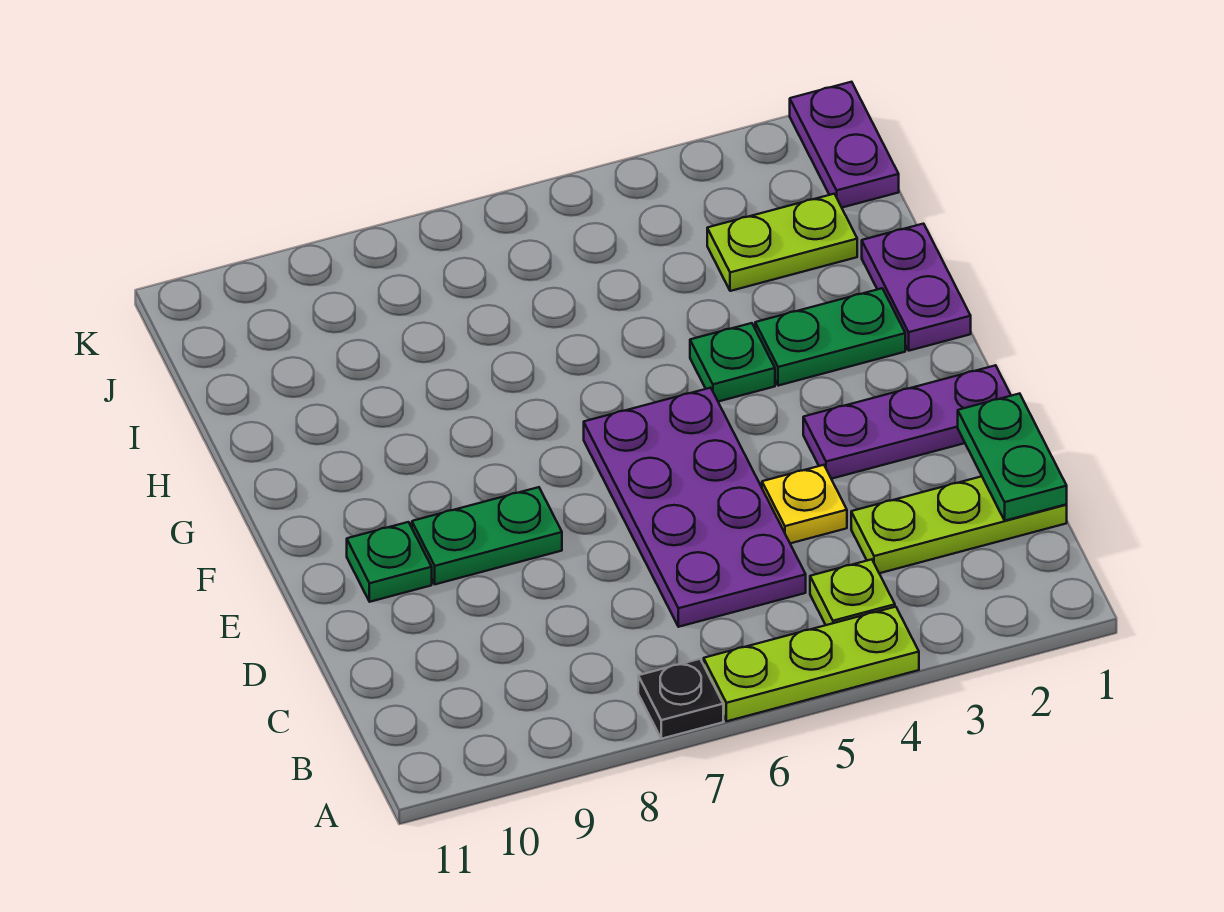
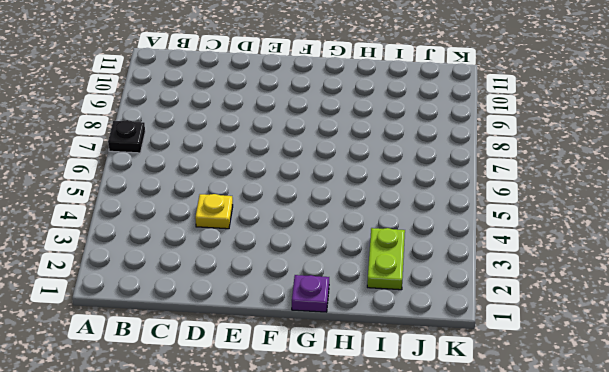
purple 1x1 plate [292,275,329,312] -> purple 1x2 plate [862,224,971,351]
none -> lime 1x3 plate [704,607,919,721]
none -> lime 1x1 plate [810,559,895,625]
none -> lime 1x3 plate [851,476,1067,573]

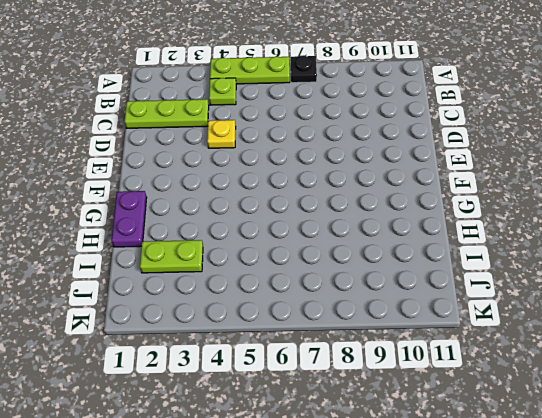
none -> purple 2x4 plate [584,388,806,627]
none -> purple 1x3 plate [803,365,1011,479]
none -> green 1x2 plate [412,487,562,584]

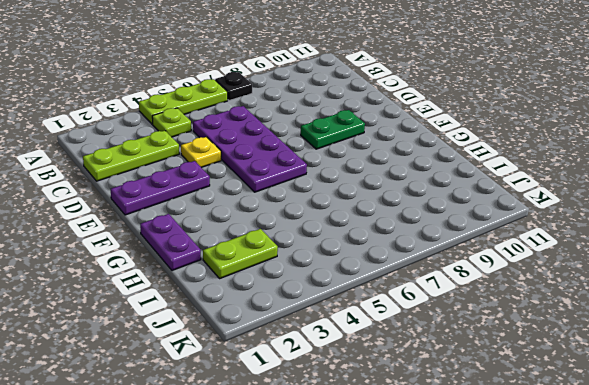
none -> green 1x1 plate [347,522,432,602]
none -> green 1x2 plate [755,288,905,386]
none -> green 1x1 plate [690,323,775,402]

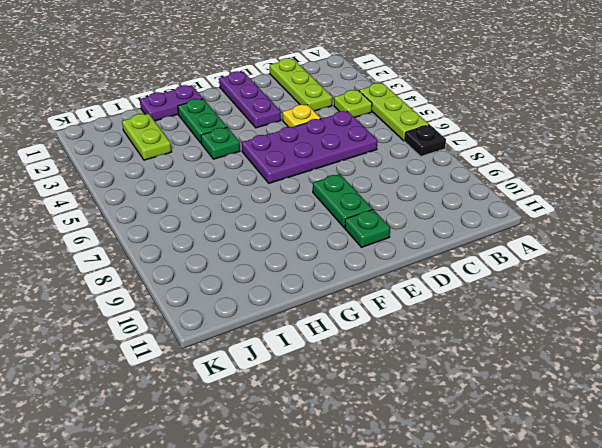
none -> purple 1x2 plate [790,82,899,208]
none -> green 1x2 plate [958,393,1067,521]

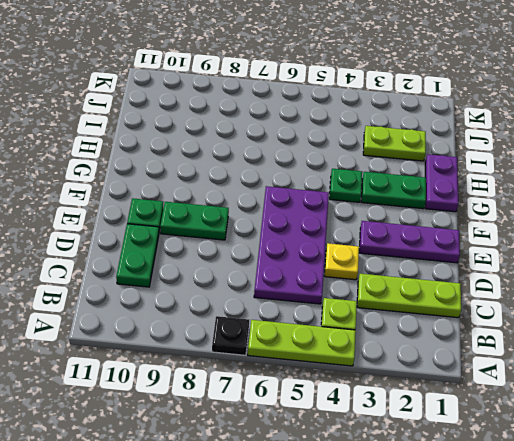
green 1x2 plate [116,224,159,287] -> green 1x2 plate moved to [958,393,1067,521]
none -> purple 1x2 plate [790,82,899,208]

